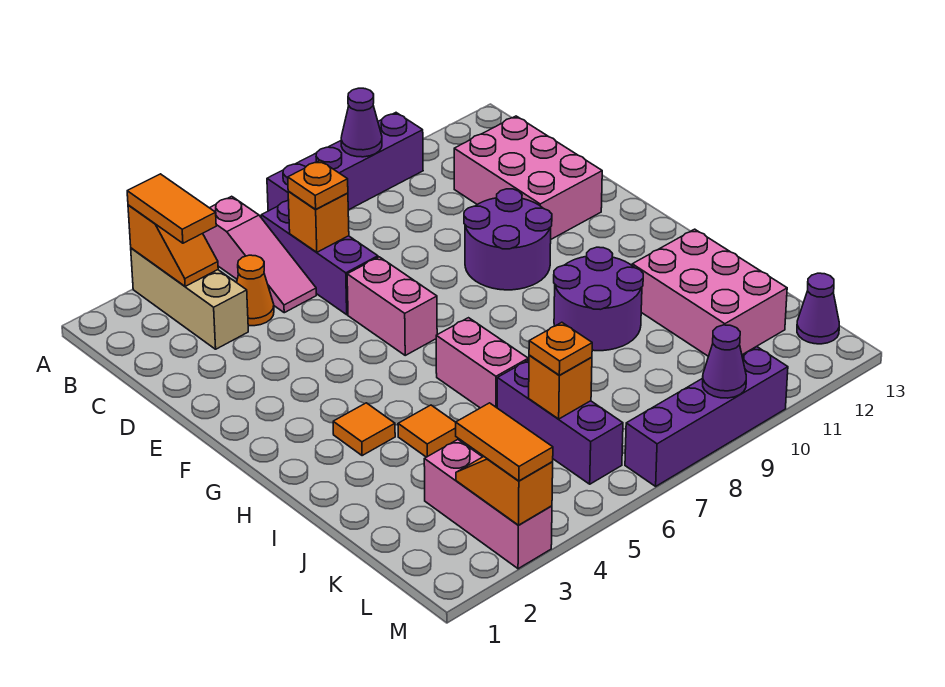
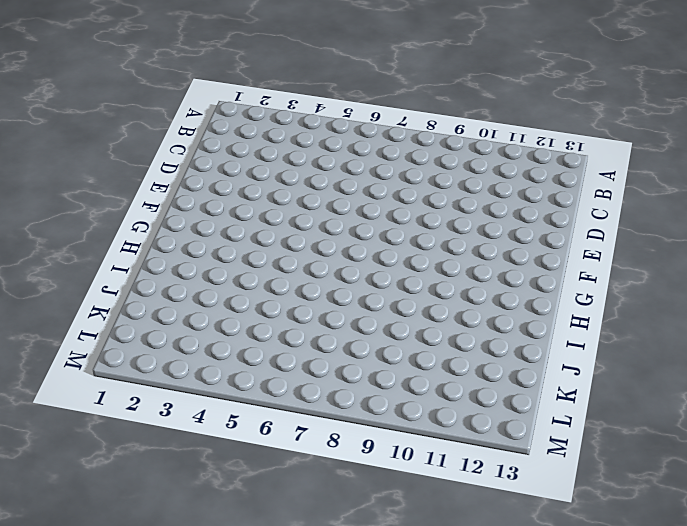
none -> tan 1x3 brick [131,248,248,349]
none -> pink 1x3 slope [203,196,316,313]
none -> purple 1x4 brick [267,113,423,211]

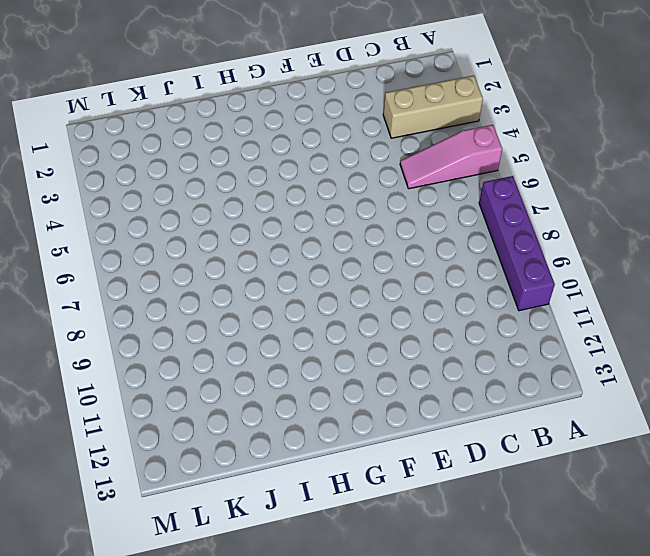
none -> purple 1x3 brick [261,201,378,315]
none -> orange 1x1 cone [237,255,274,326]
none -> pink 2x3 brick [454,116,602,239]

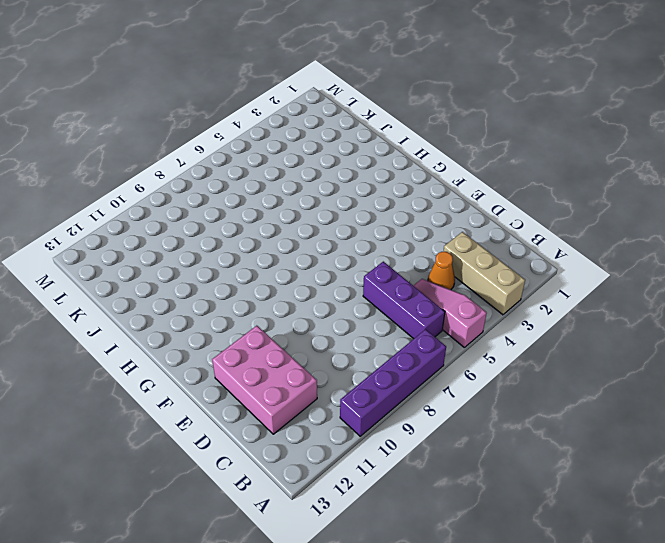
none -> pink 1x2 brick [347,257,437,355]
none -> purple 2x2 round brick [464,189,552,290]
none -> orange 1x1 tile [333,403,395,456]

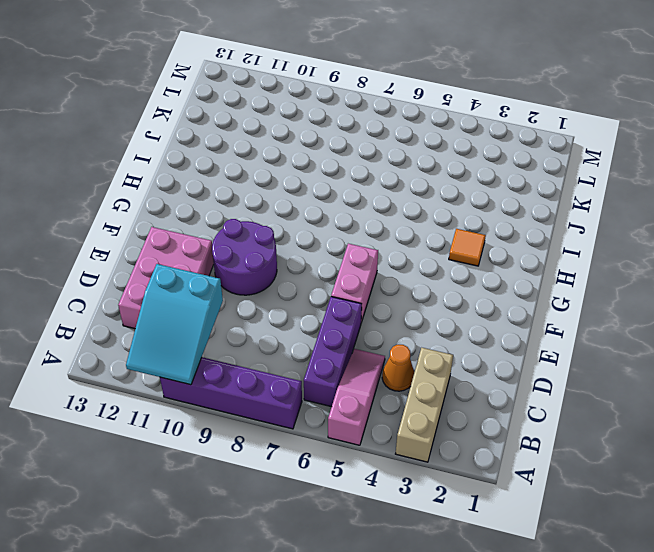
cyan 2x3 slope [126,264,223,385] -> none
none -> pink 1x2 brick [436,318,528,408]
none -> purple 2x2 round brick [554,247,643,351]
none -> orange 1x1 tile [398,405,460,457]

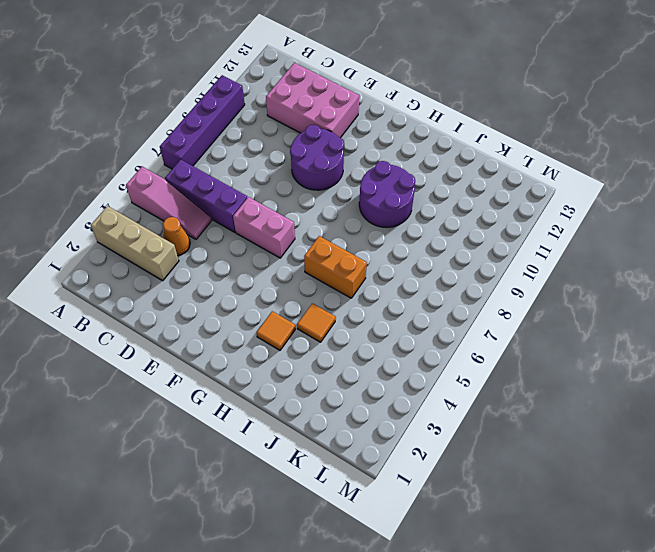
orange 1x2 brick [304,236,367,298] -> pink 1x2 brick [436,318,528,408]
none -> pink 2x3 brick [632,229,787,356]
none -> purple 1x3 brick [497,360,623,484]
none -> pink 1x3 brick [424,440,552,569]

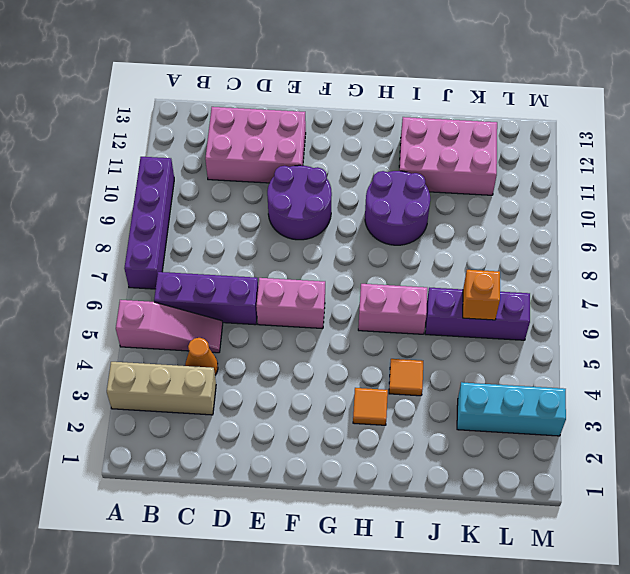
cyan 1x3 brick [457,382,566,436] -> pink 1x3 brick [424,440,552,569]
none -> purple 1x1 cone [797,273,839,344]
none -> purple 1x4 brick [625,347,788,486]
none -> orange 1x2 slope [128,205,218,286]

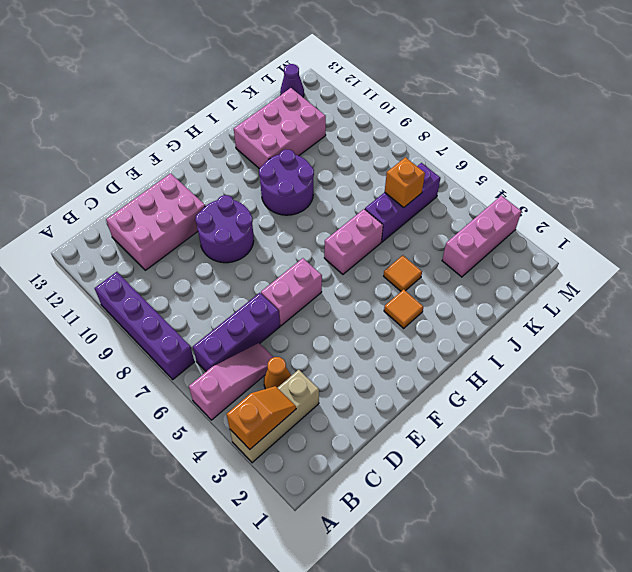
none -> purple 1x4 brick [625,347,788,486]
none -> purple 1x1 cone [341,88,382,157]
none -> orange 1x1 brick [288,192,349,252]

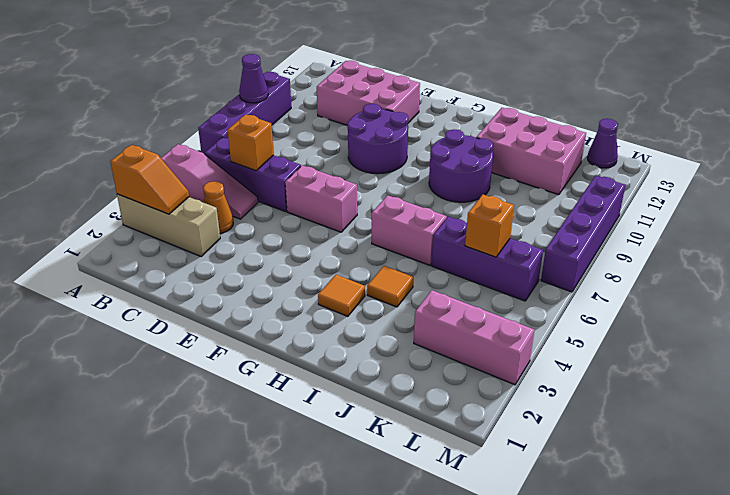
none -> orange 1x2 slope [456,457,553,525]
none -> purple 1x1 cone [703,325,746,398]
none -> orange 1x2 tile [127,174,216,243]

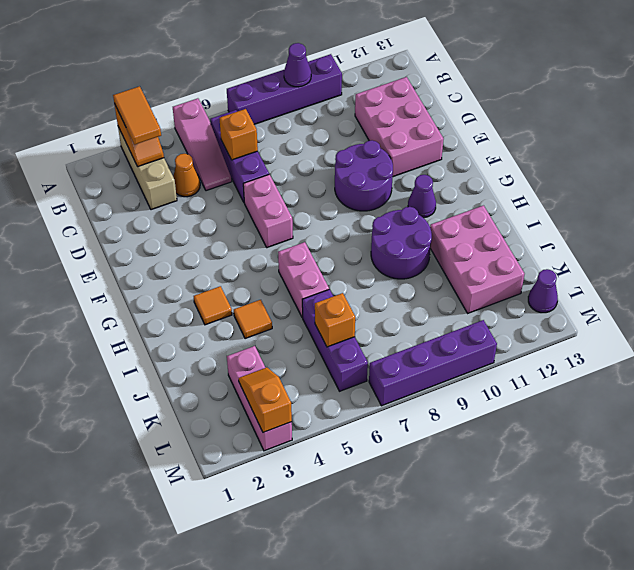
purple 1x1 cone [408,175,436,218] -> purple 1x1 cone moved to [703,325,746,398]
none -> orange 1x1 plate [288,161,348,209]
none -> orange 1x1 plate [529,322,592,375]
none -> orange 1x2 tile [456,403,553,481]

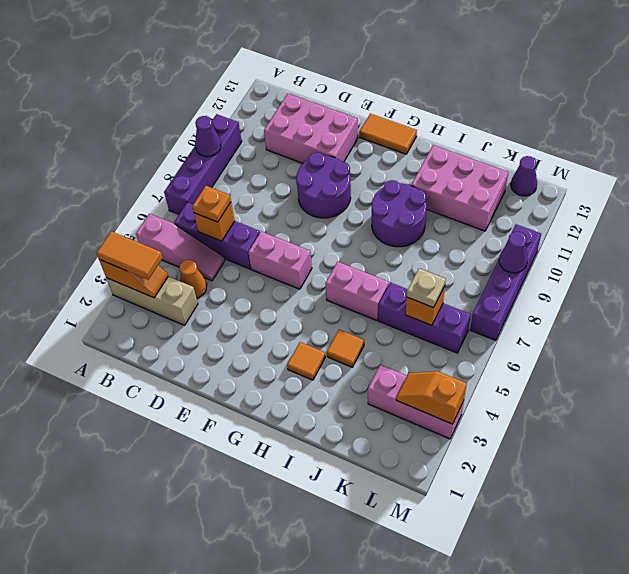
orange 1x2 tile [360,114,417,154] -> orange 1x2 tile moved to [456,403,553,481]
tan 1x1 plate [407,268,446,308] -> orange 1x1 plate [529,322,592,375]

